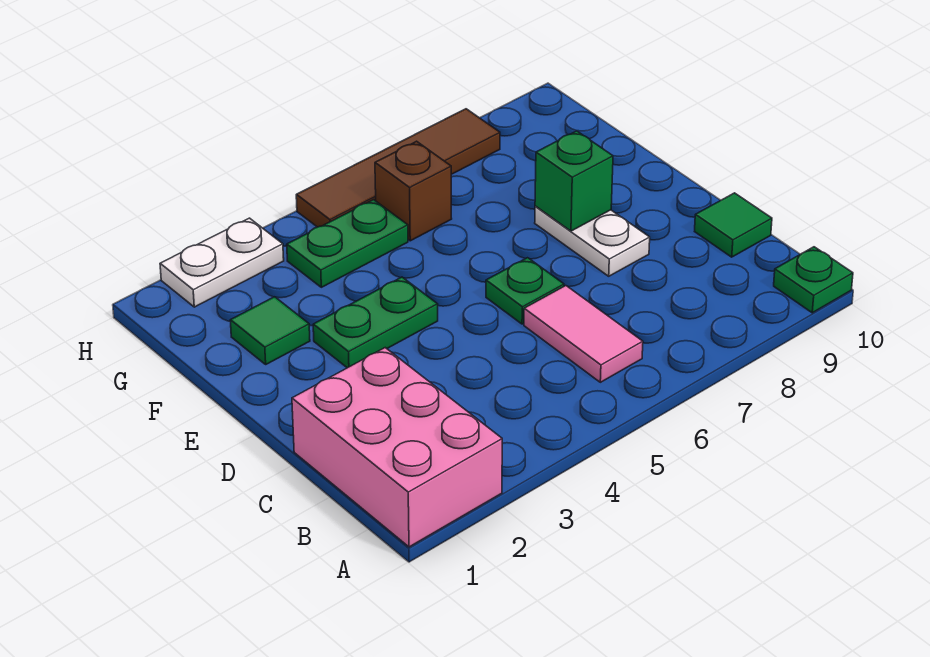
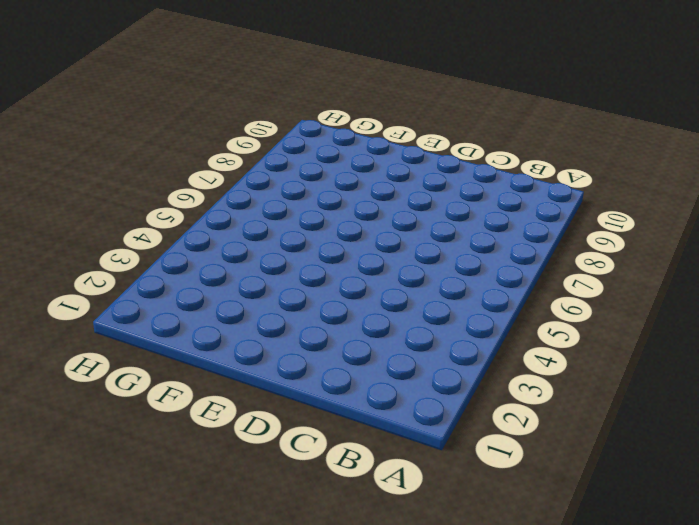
none -> pink 2x3 brick [292,348,502,547]
none -> green 1x1 plate [774,247,853,313]
none -> pink 1x2 tile [524,286,643,382]

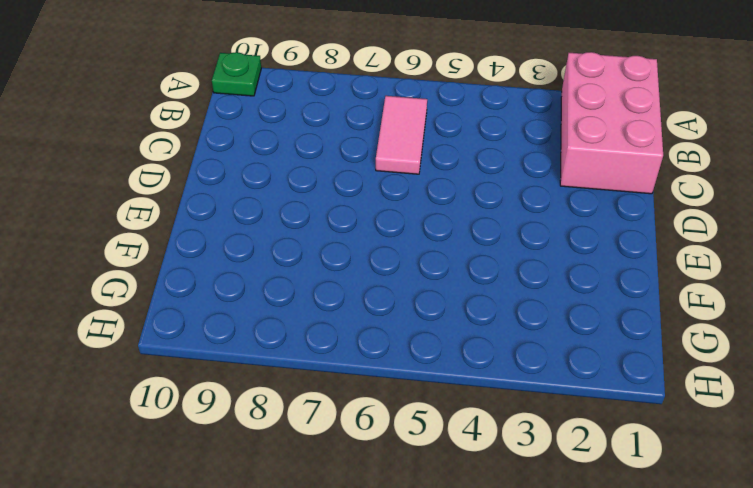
none -> green 1x1 tile [695,193,772,257]
none -> green 1x1 plate [486,258,564,324]
none -> white 1x2 plate [535,206,650,276]

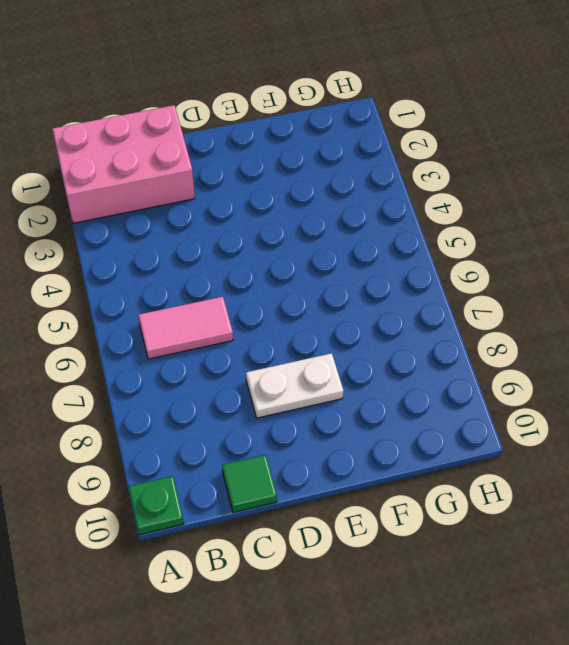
none -> green 1x1 plate [486,258,564,324]
none -> green 1x2 plate [313,277,438,368]
none -> green 1x1 tile [230,297,310,364]

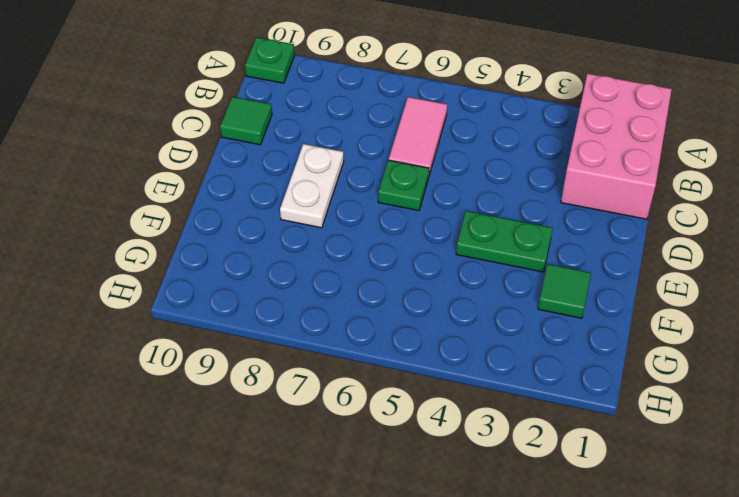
none -> green 1x2 plate [287,200,408,287]
none -> brown 1x1 brick [375,141,452,241]
none -> white 1x2 plate [160,218,284,307]

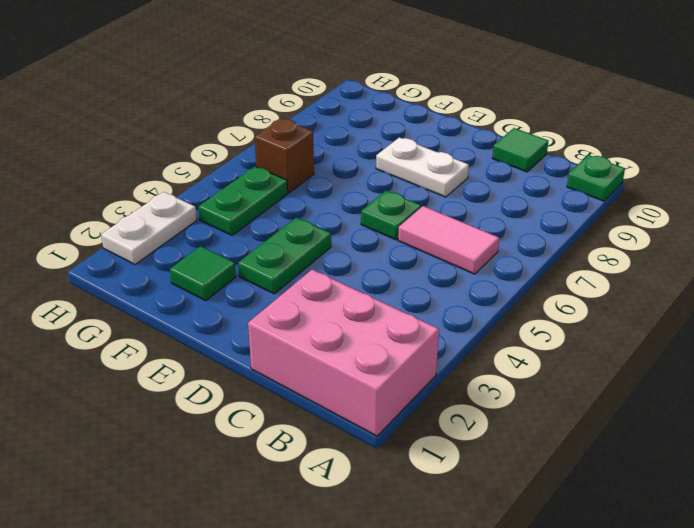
none -> brown 1x4 tile [296,109,500,227]
none -> green 1x1 brick [535,131,613,231]

